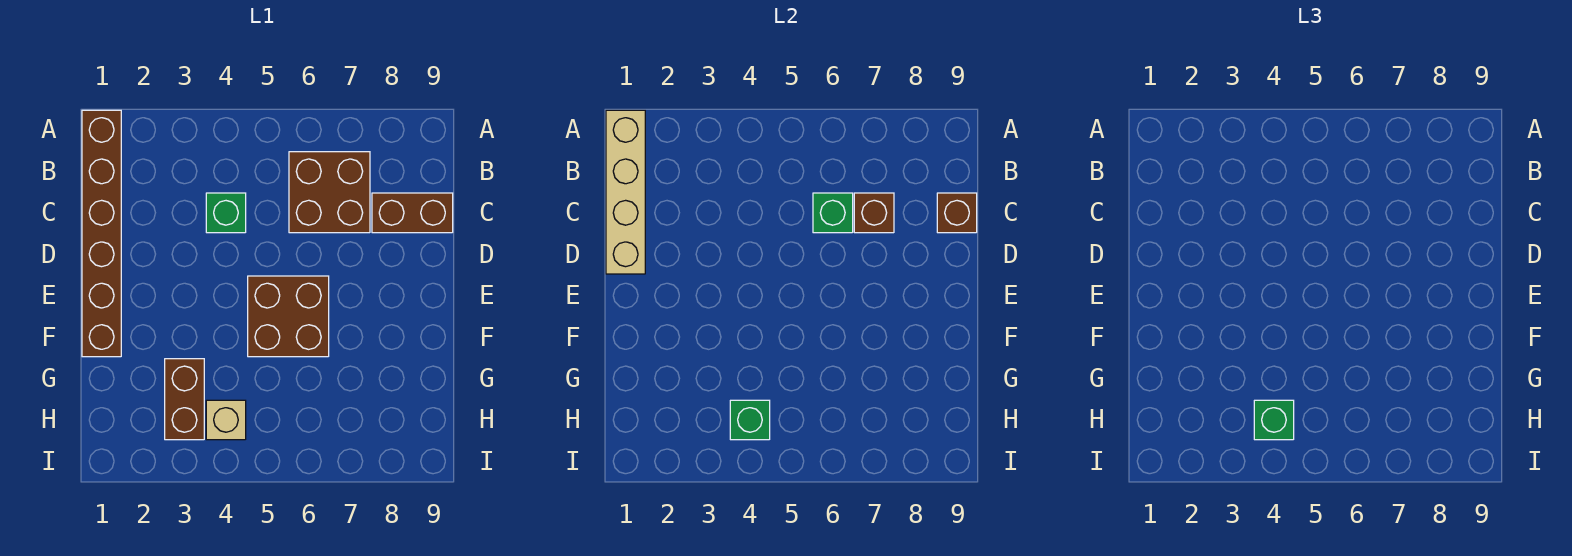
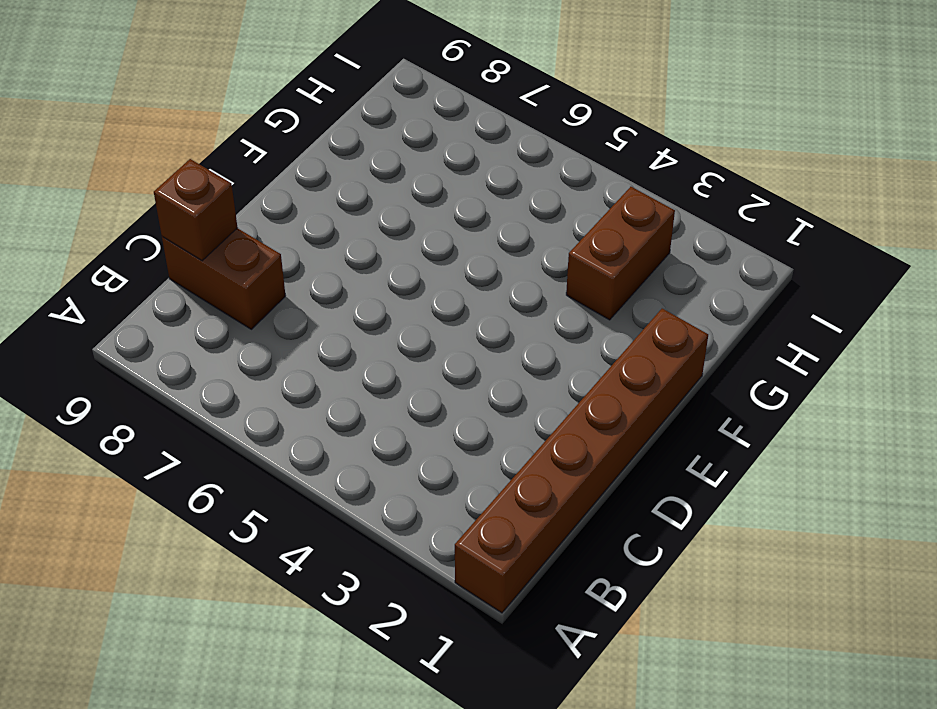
none -> brown 2x2 brick [289,152,370,233]
none -> green 1x1 brick [206,193,246,233]
none -> brown 2x2 brick [248,276,329,357]

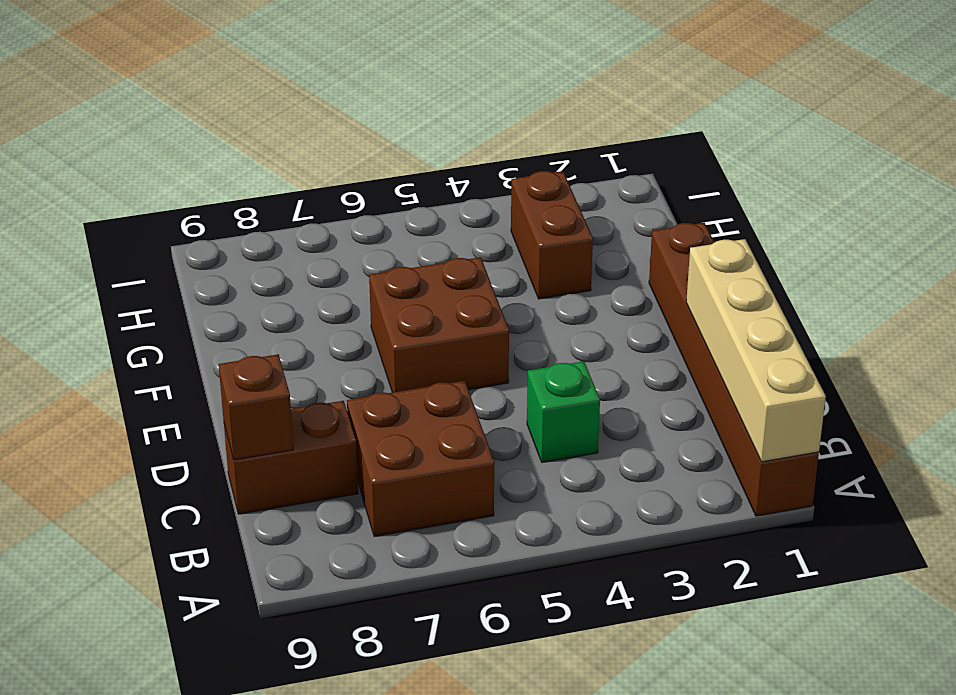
none -> tan 1x1 brick [206,400,246,440]
none -> green 1x1 brick [813,193,853,233]
none -> brown 1x1 brick [854,193,894,233]

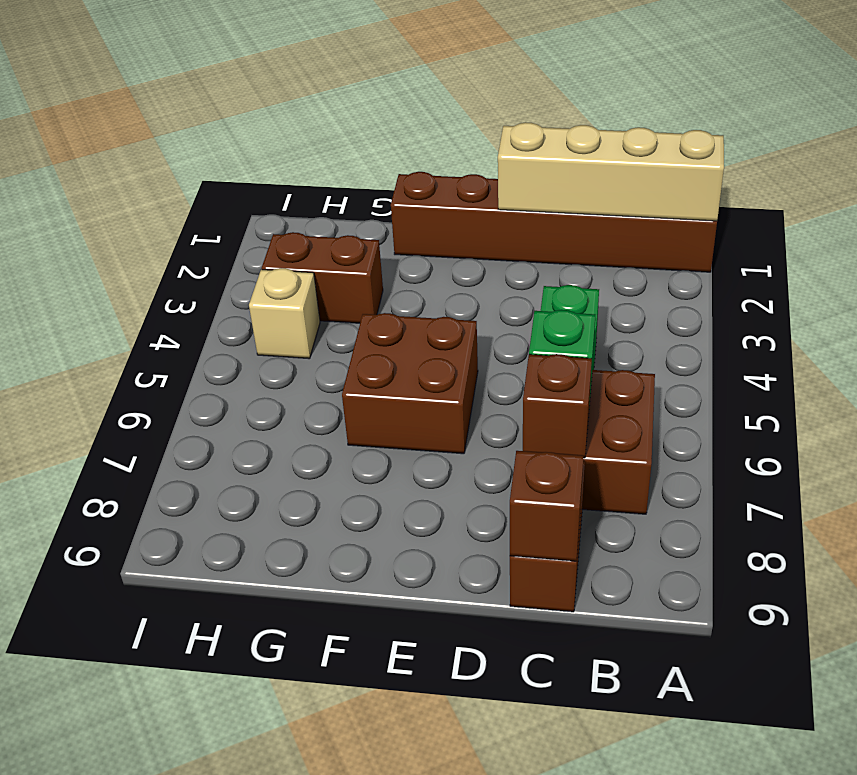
none -> green 1x1 brick [730,400,770,440]
none -> green 1x1 brick [1254,400,1294,440]

